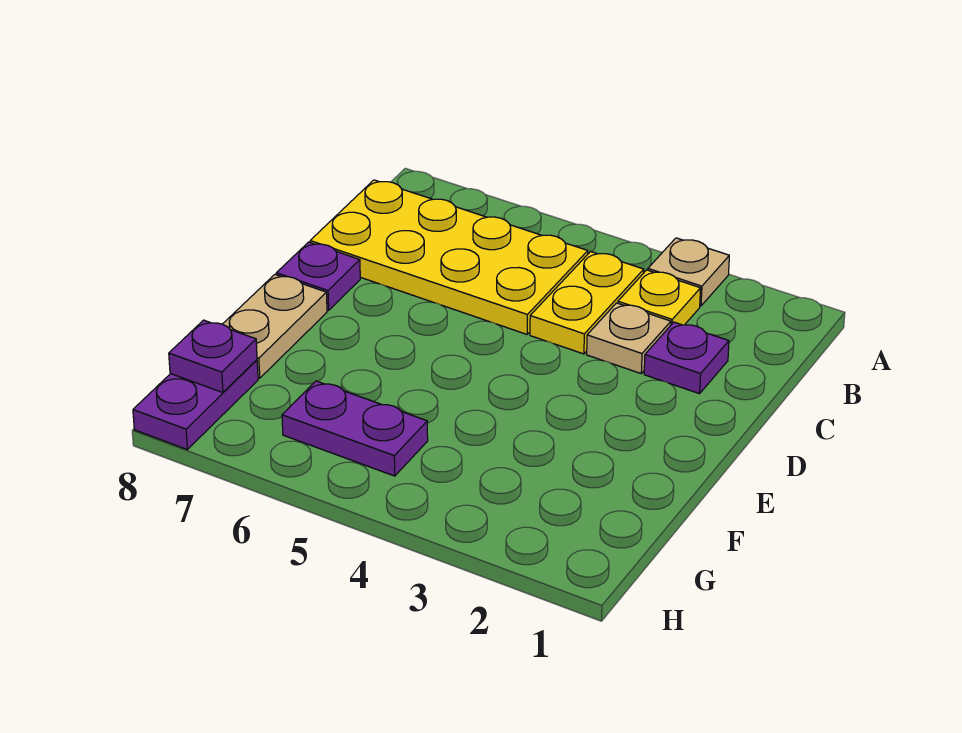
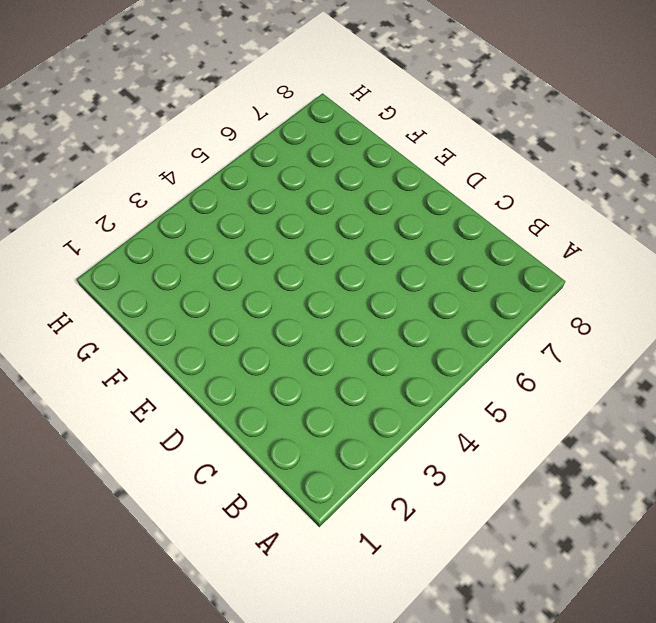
none -> tan 1x1 plate [648,238,729,306]
none -> yellow 1x1 plate [618,270,701,325]

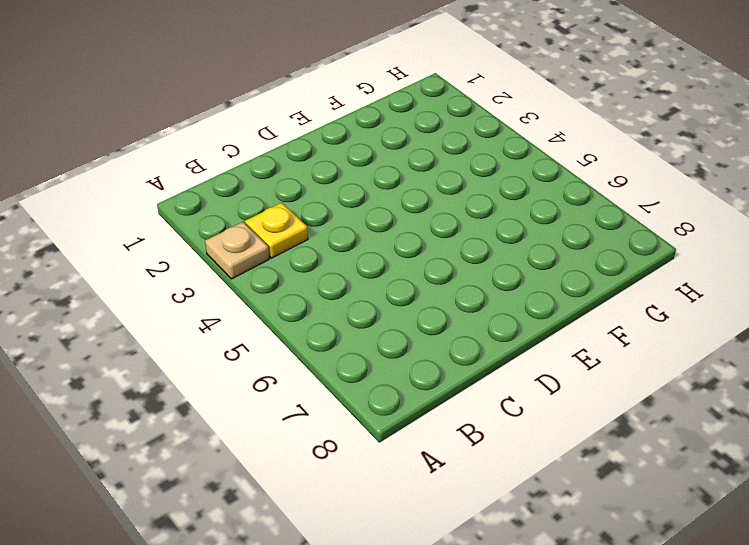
none -> yellow 1x2 plate [530,252,644,354]
none -> yellow 2x4 plate [310,180,588,334]

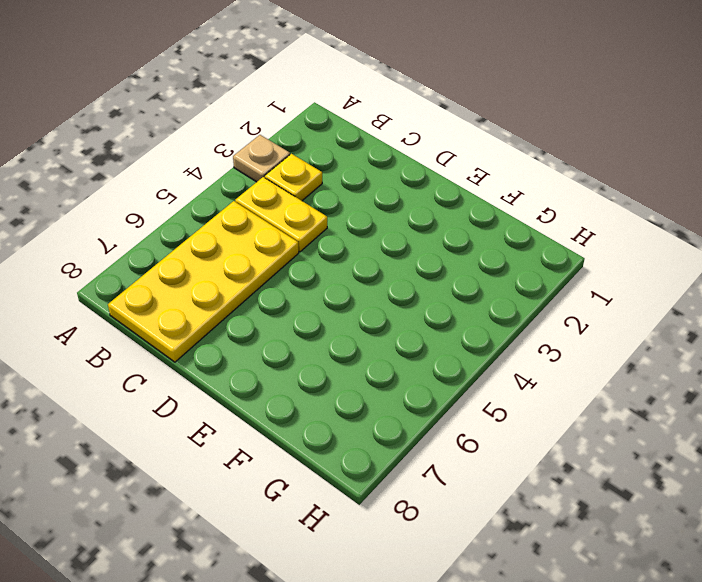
none -> purple 1x1 plate [644,322,729,394]
none -> tan 1x1 plate [587,303,671,373]

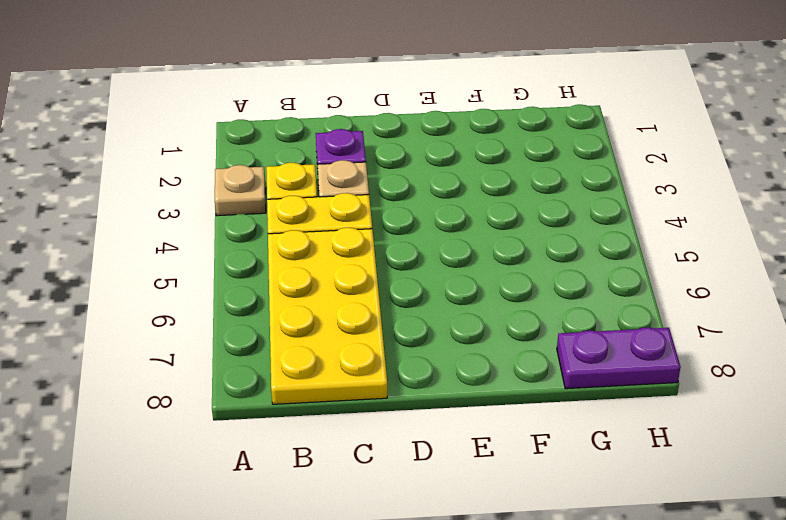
none -> purple 1x1 plate [276,242,360,310]
none -> tan 1x2 plate [223,275,327,378]

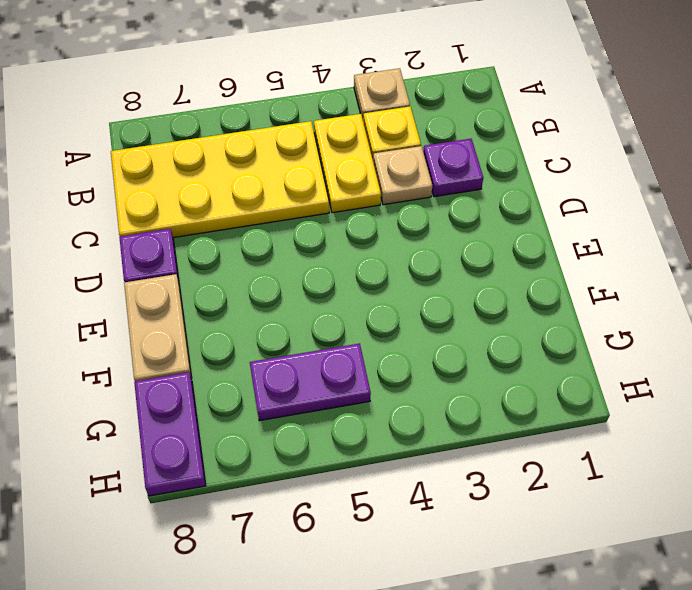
none -> purple 1x1 plate [169,320,257,392]

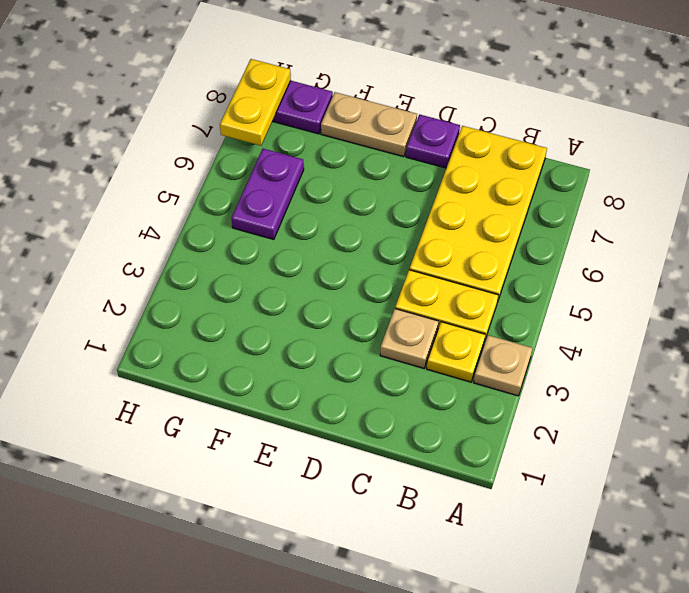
yellow 1x2 plate [220,59,291,146] -> none
none -> purple 1x1 plate [644,322,729,394]
none -> purple 1x1 plate [169,320,257,392]

